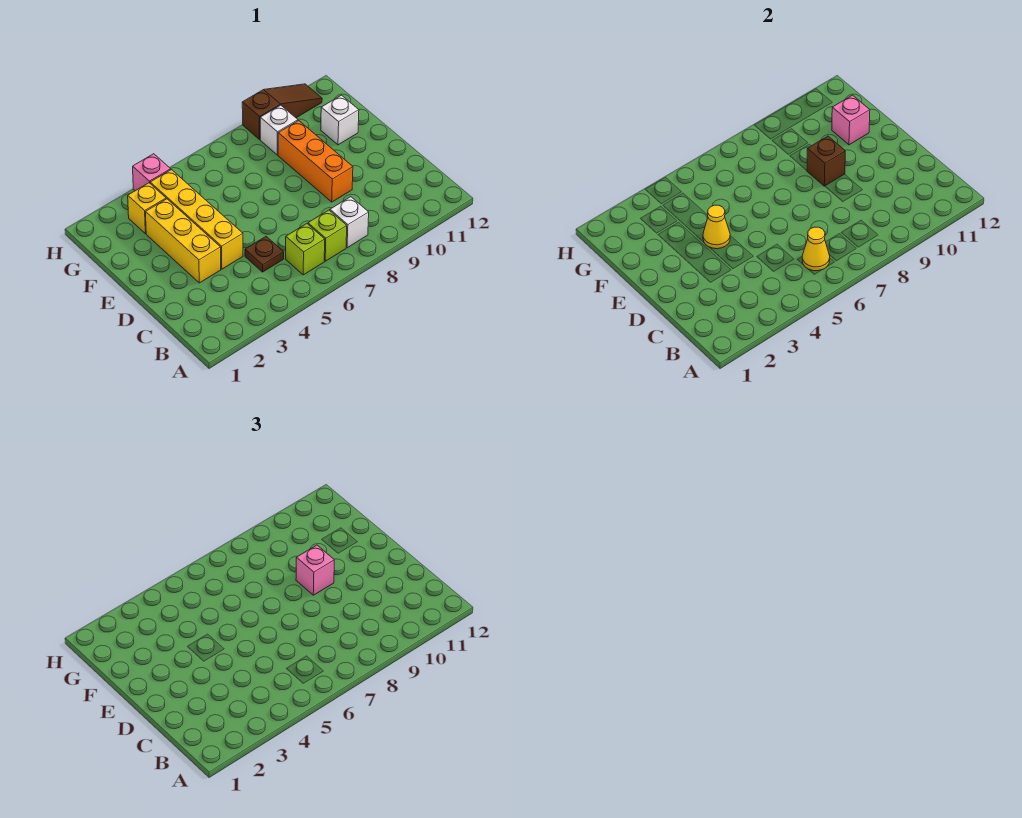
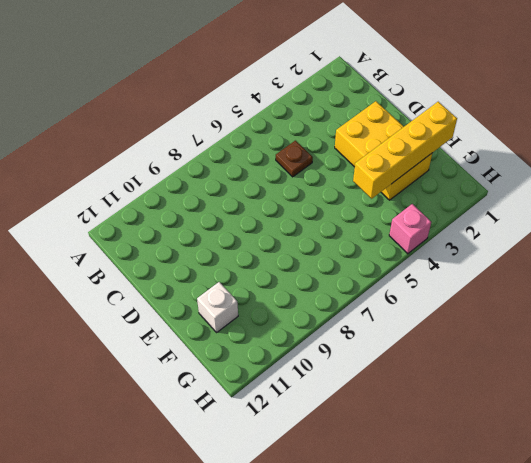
yellow 2x3 brick [335,101,432,200] -> yellow 1x3 brick [146,199,221,283]
yellow 1x4 brick [353,102,457,199] -> yellow 1x4 brick turned to [150,170,243,269]
none -> lime 1x1 brick [286,224,325,275]
none -> lime 1x1 brick [308,210,347,261]
none -> white 1x1 brick [330,197,369,248]

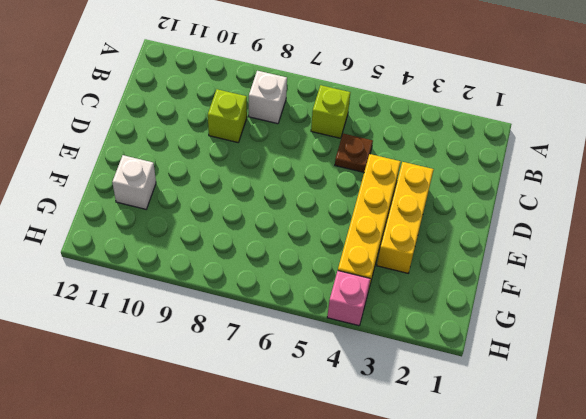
lime 1x1 brick [208,89,247,142] -> lime 1x1 brick moved to [308,210,347,261]
none -> orange 1x3 brick [278,121,353,202]
none -> yellow 1x1 brick [128,183,166,234]
none -> white 1x1 brick [260,105,298,155]

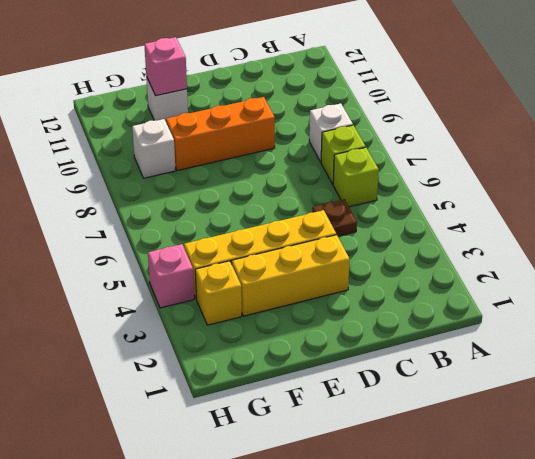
none -> brown 1x3 slope [242,84,322,139]
none -> yellow 1x1 cone [802,227,830,271]
none -> yellow 1x1 cone [703,205,730,249]

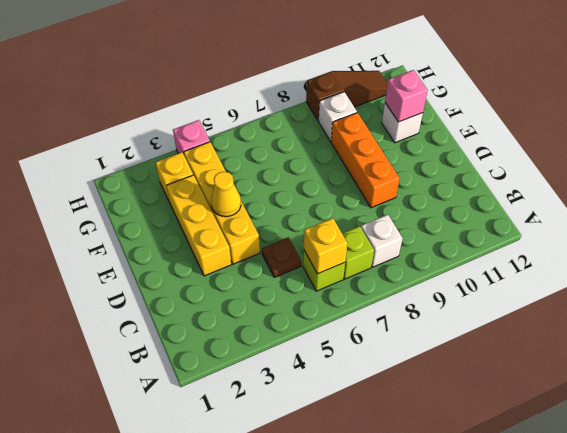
yellow 1x1 brick [304,218,348,274] -> yellow 1x1 cone [802,227,830,271]
none -> brown 1x1 brick [807,136,845,186]
none -> pink 1x1 brick [296,545,334,595]

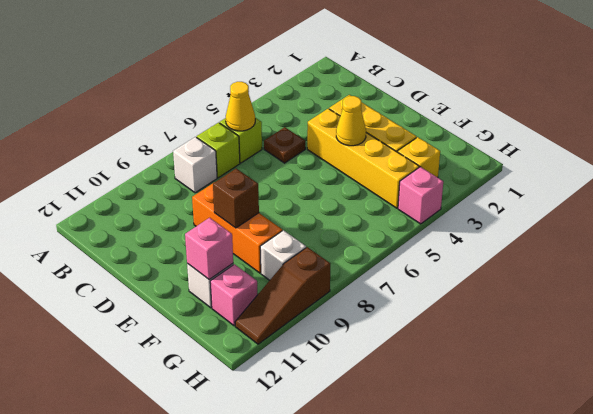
pink 1x1 brick [210,264,258,326] -> pink 1x1 brick moved to [296,545,334,595]

